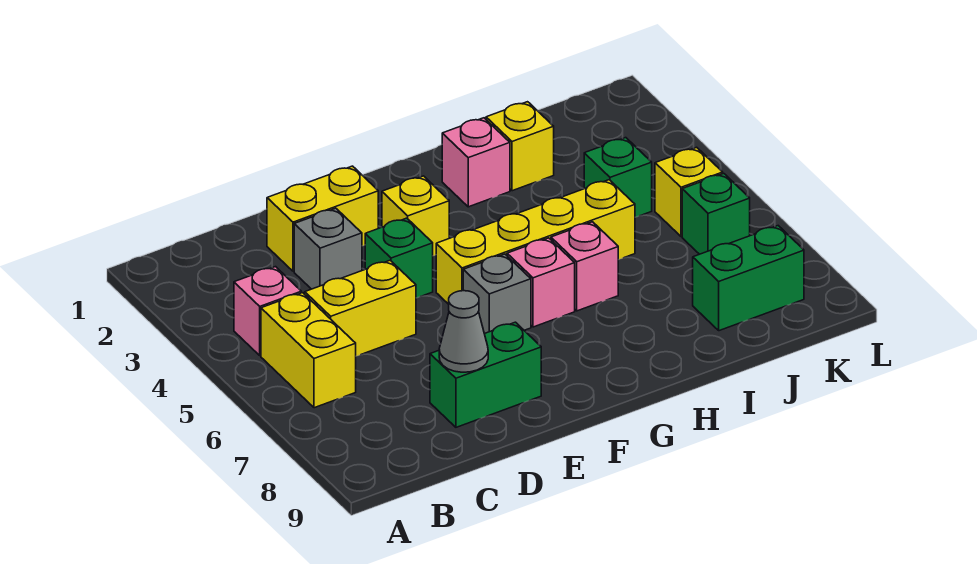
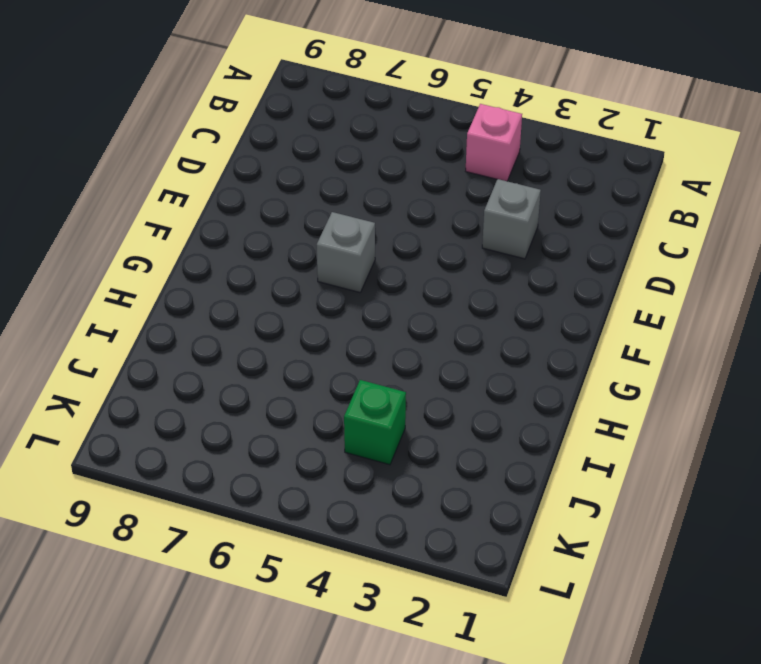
none -> yellow 1x2 brick [261,293,356,408]
none -> yellow 1x2 brick [305,260,416,356]
none -> yellow 1x2 brick [267,166,378,271]

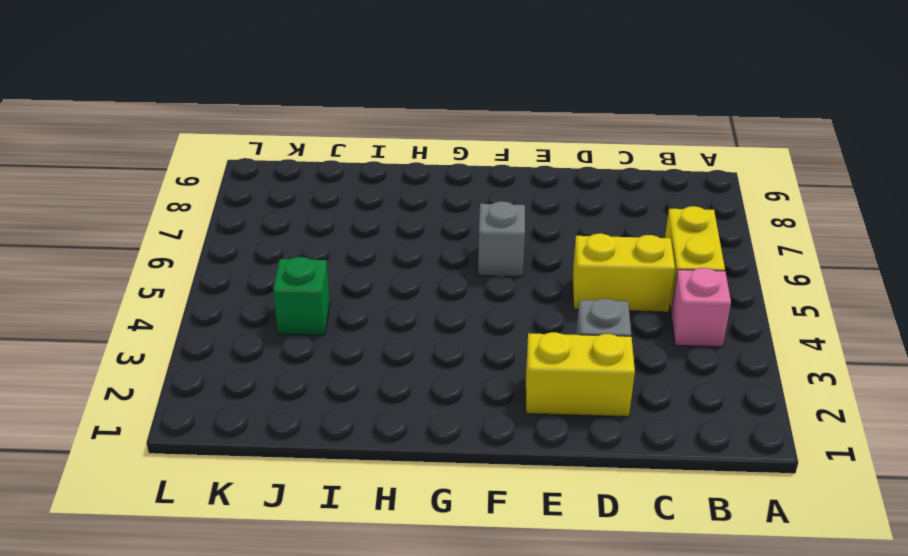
none -> green 1x2 brick [430,322,541,427]
none -> green 1x1 brick [365,218,433,298]
none -> yellow 1x1 brick [382,176,449,256]

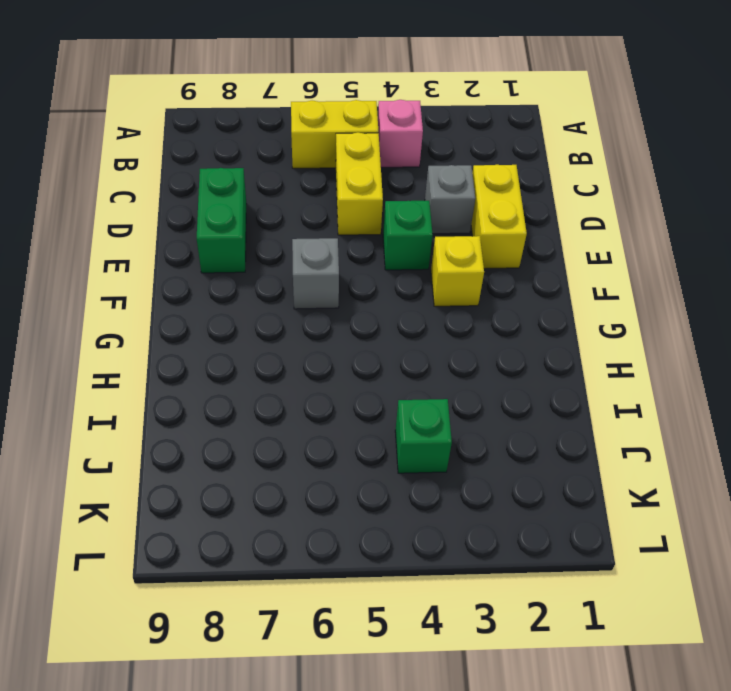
none -> yellow 1x4 brick [436,180,635,304]
none -> pink 1x1 brick [507,238,575,327]
none -> pink 1x1 brick [442,118,510,207]

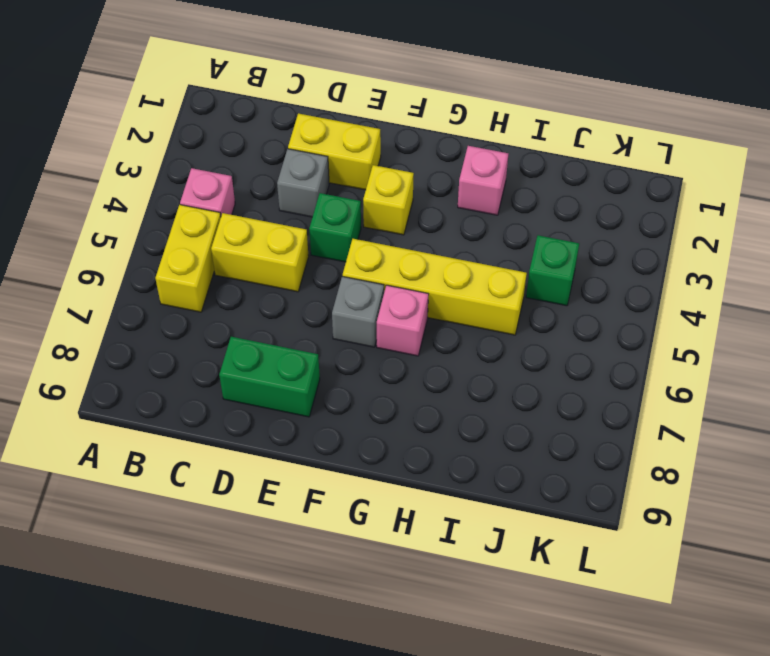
none -> pink 1x1 brick [551,222,618,311]
none -> yellow 1x1 brick [486,102,554,191]
none -> green 1x2 brick [693,226,804,331]

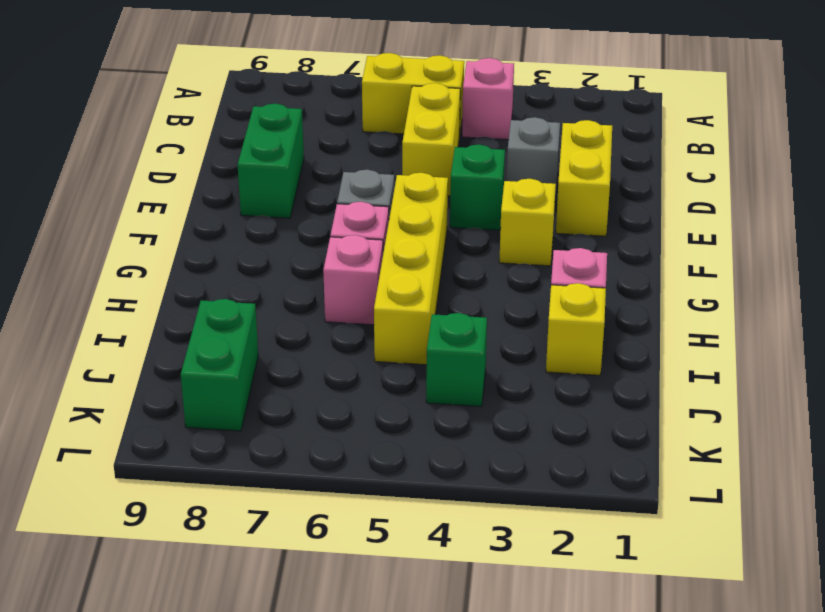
none -> yellow 1x1 brick [655,147,723,236]
none -> green 1x1 brick [682,174,750,254]
none -> grey 1x1 cone [439,291,488,372]

